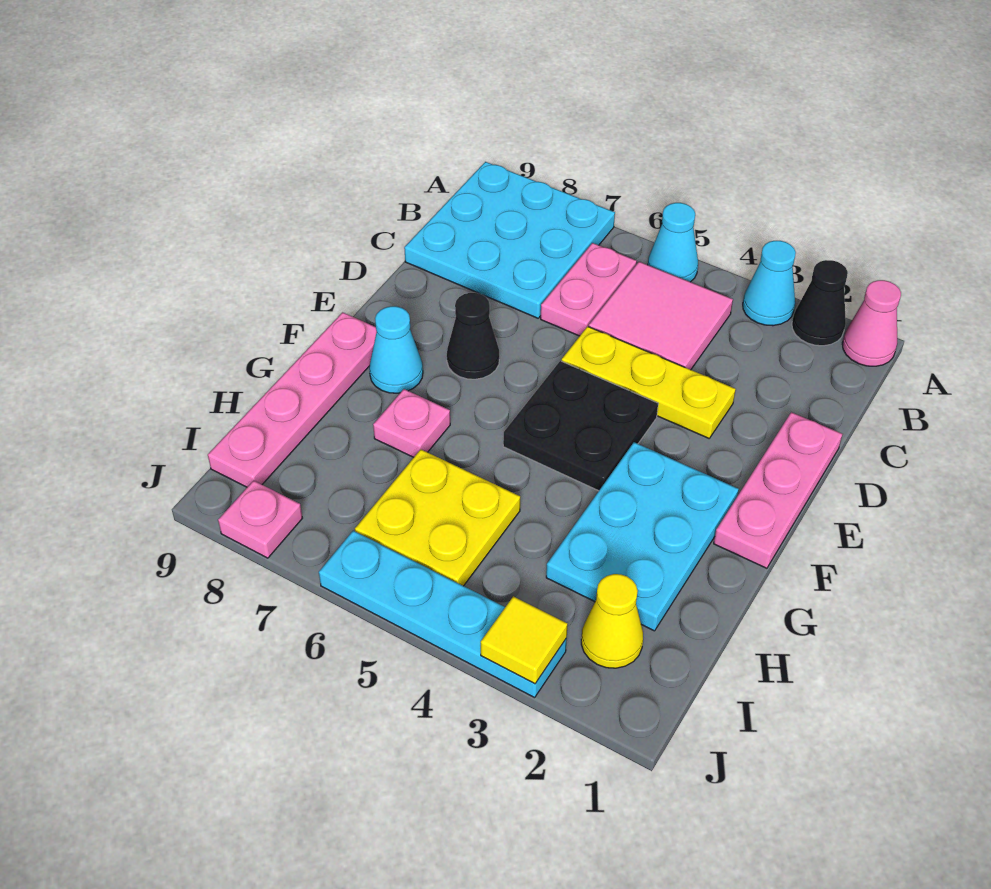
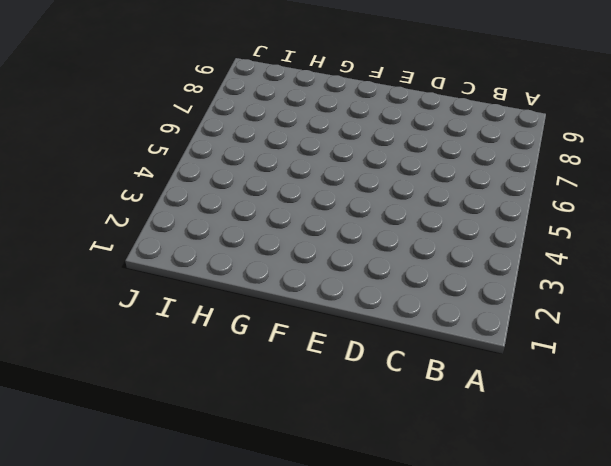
none -> pink 1x1 cone [842,280,901,366]
none -> black 1x1 cone [792,260,848,346]
none -> cyan 1x1 cone [743,241,796,326]

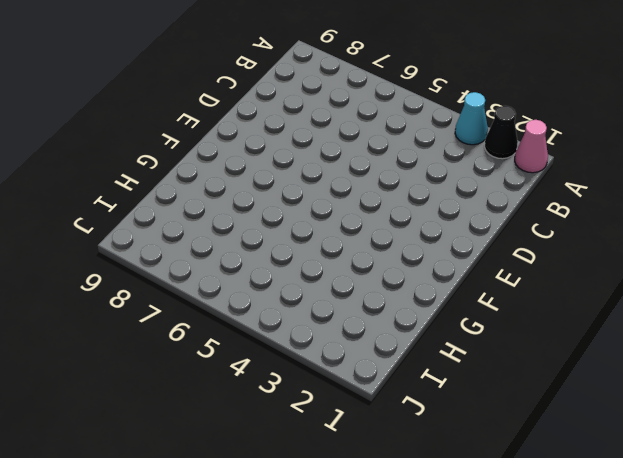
none -> cyan 1x1 cone [648,203,698,282]
none -> cyan 3x3 plate [404,162,615,318]
none -> pink 2x2 tile [589,262,733,370]

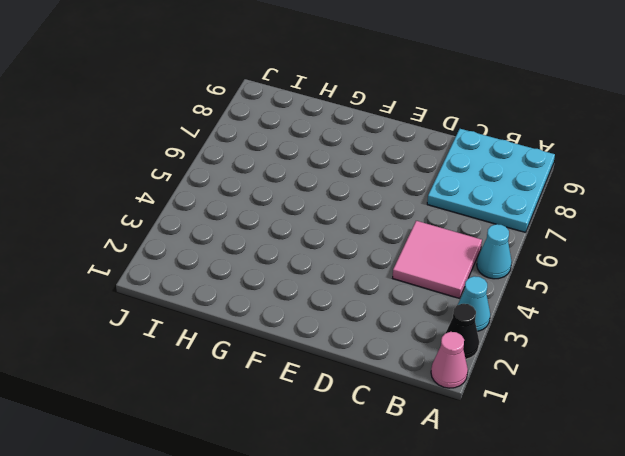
none -> pink 1x2 plate [541,243,637,336]
none -> pink 1x3 plate [714,412,842,568]
none -> yellow 1x3 plate [561,326,736,438]

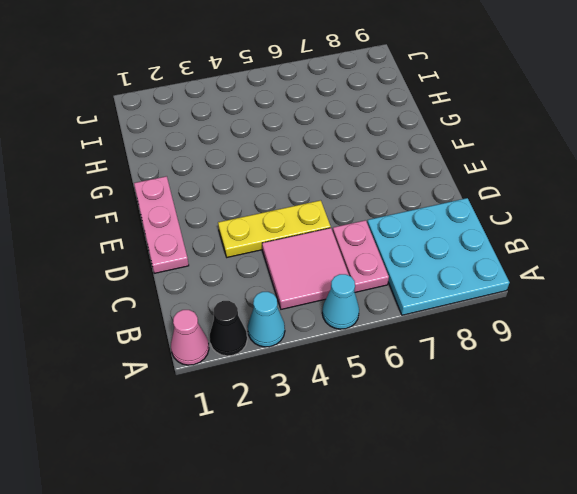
none -> black 2x2 plate [503,361,658,491]
none -> black 1x1 cone [447,293,499,379]
none -> cyan 2x3 plate [546,442,739,631]

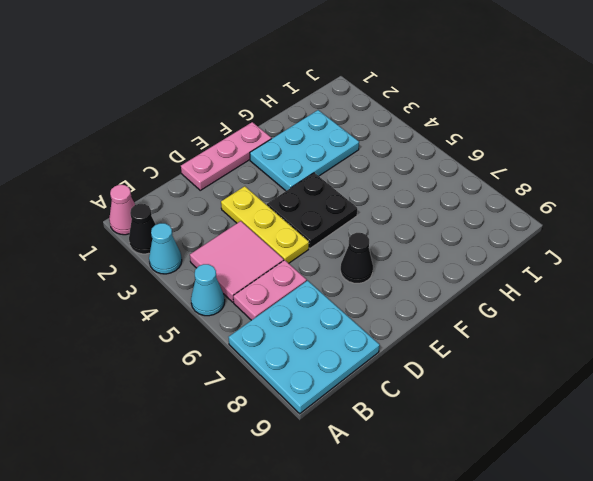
none -> cyan 1x1 cone [369,306,423,393]
none -> pink 1x4 plate [208,312,377,487]
none -> pink 1x1 plate [373,389,450,457]

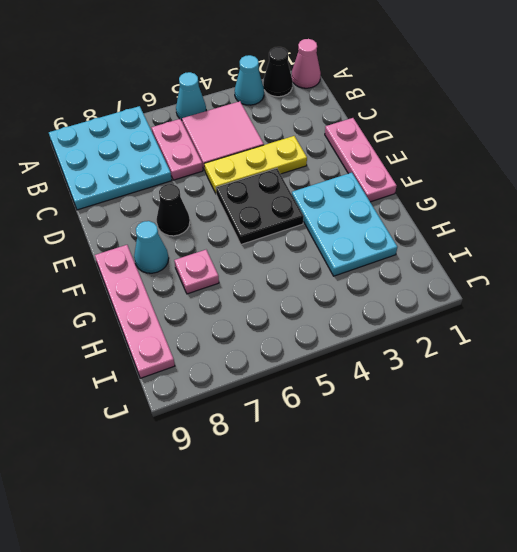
none -> yellow 2x2 plate [355,449,520,586]
none -> yellow 1x1 cone [581,574,643,668]
none -> cyan 1x4 plate [319,531,567,698]

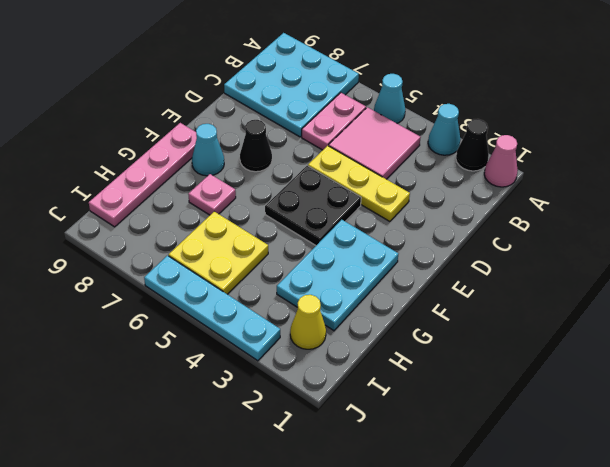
none -> pink 1x3 plate [714,412,842,568]
none -> pink 1x1 plate [218,481,302,558]
none -> yellow 1x1 tile [481,596,568,684]

